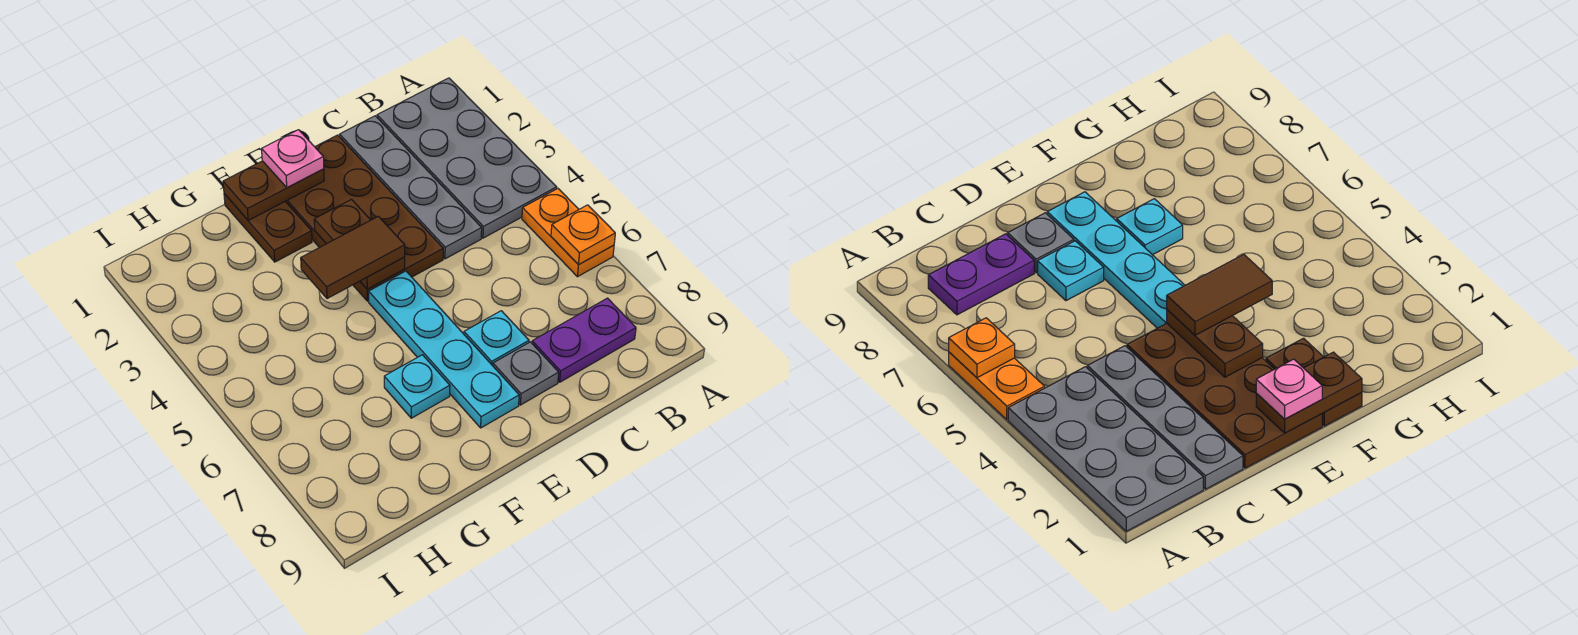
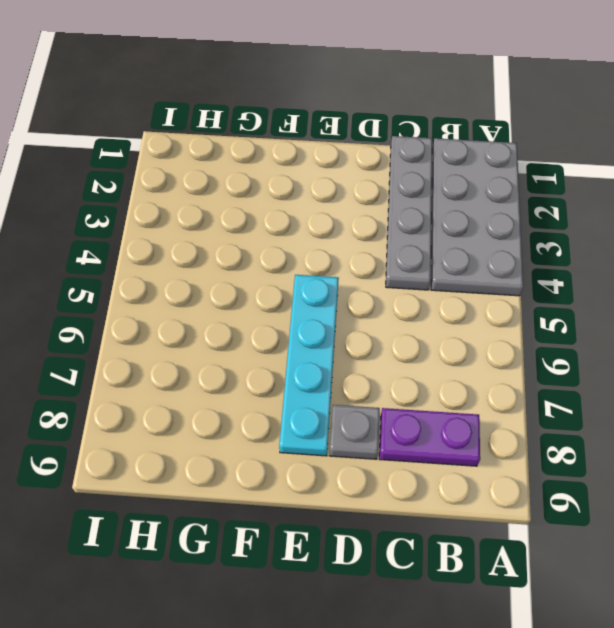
none -> orange 1x2 plate [522,189,614,277]
none -> brown 2x4 plate [286,135,443,301]
none -> cyan 1x1 plate [464,311,529,366]

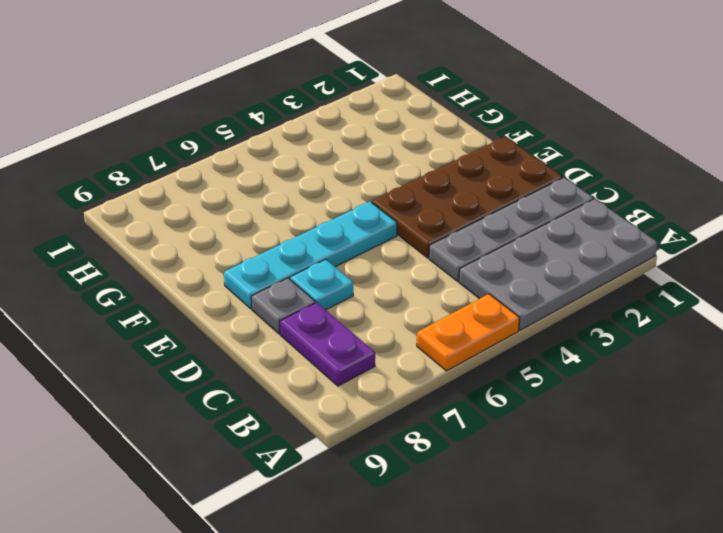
none -> brown 1x2 plate [224,194,312,262]
none -> cyan 1x1 plate [384,355,450,418]
none -> orange 1x1 plate [551,205,615,264]

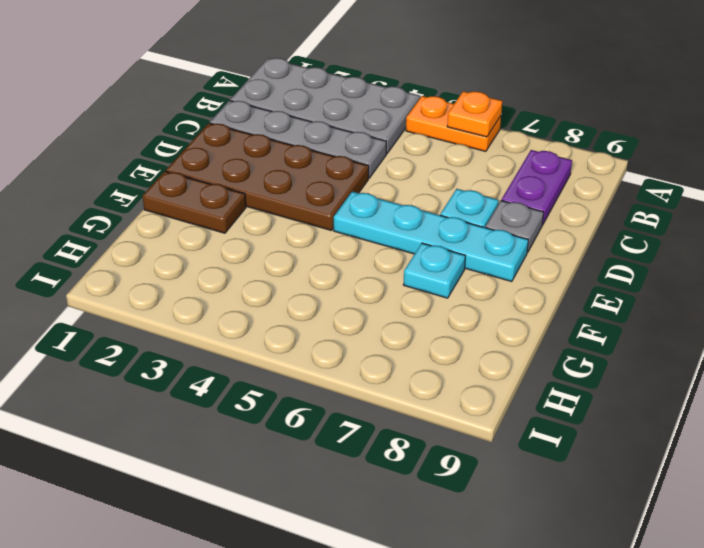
none -> brown 1x2 plate [223,161,324,220]
none -> brown 1x2 plate [314,199,405,289]
none -> pink 1x1 plate [262,130,324,188]

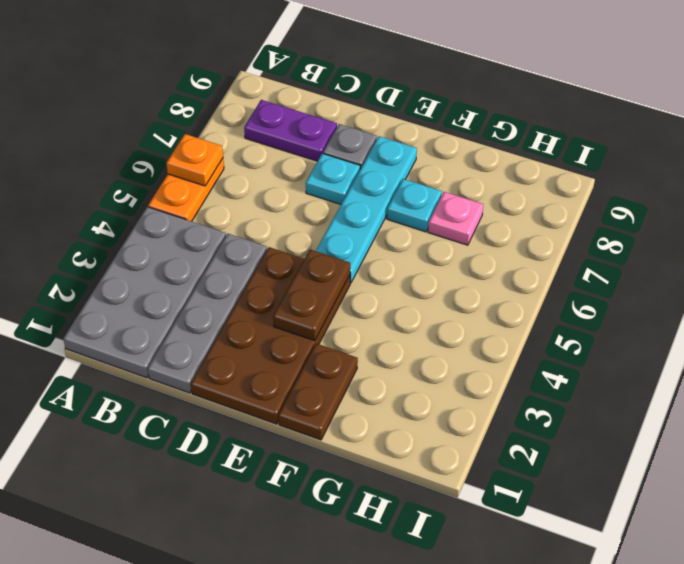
pink 1x1 plate [428,192,483,245] -> pink 1x1 plate moved to [262,130,324,188]
none -> brown 1x2 plate [223,161,324,220]
none -> brown 1x2 tile [301,216,405,299]

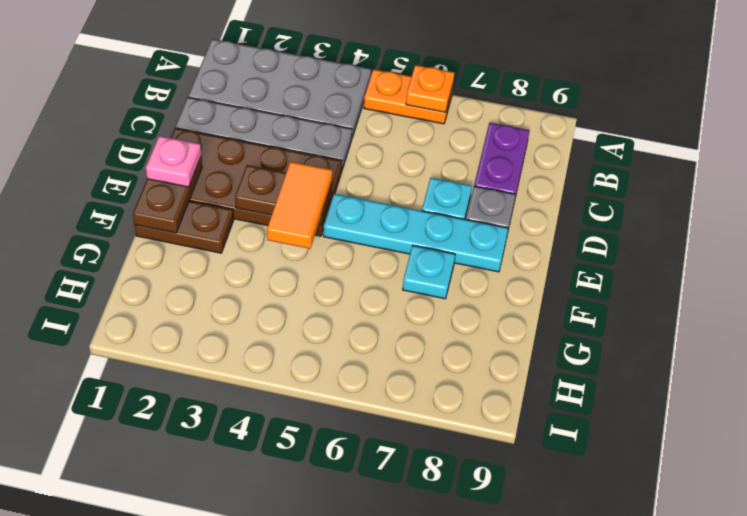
orange 1x2 tile [267,162,332,249] -> brown 1x2 tile [301,216,405,299]

